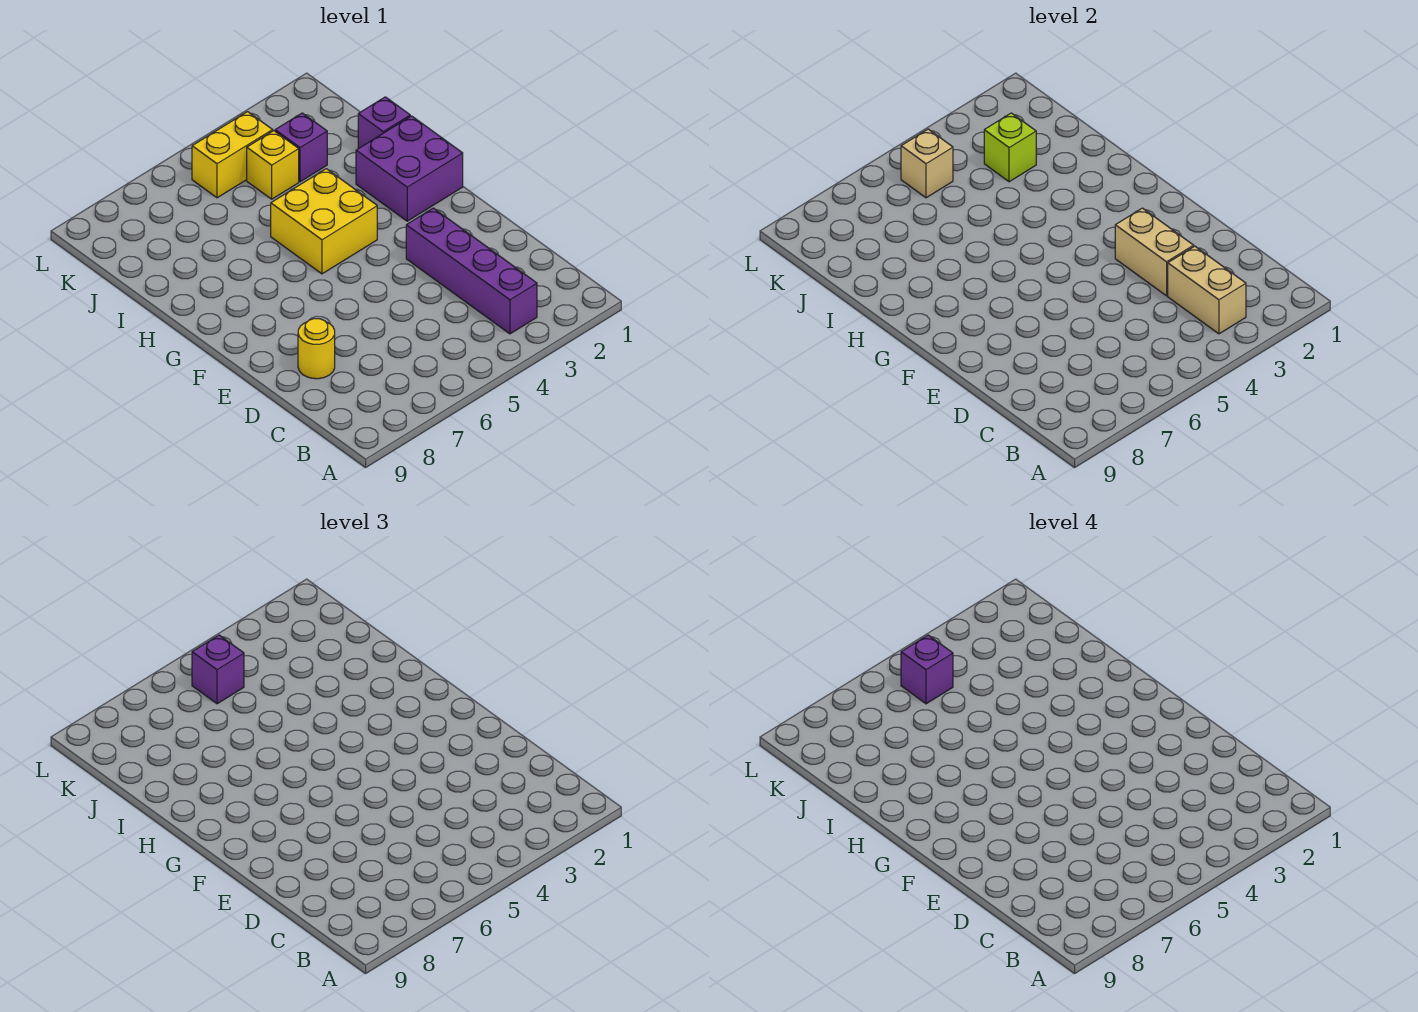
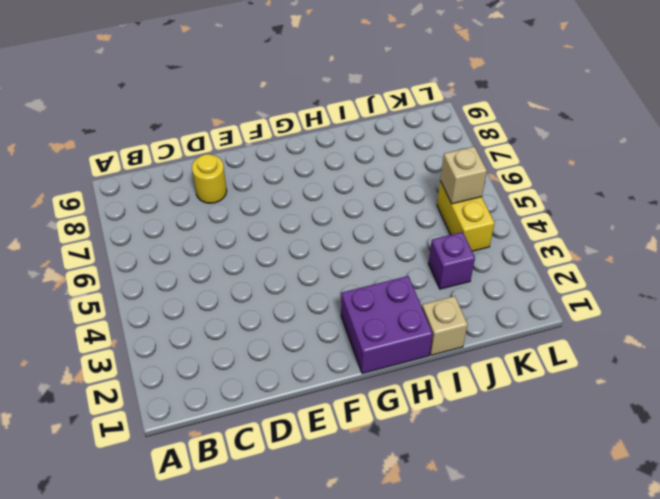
tan 1x1 brick [422,296,468,355] -> purple 1x1 brick [358,97,410,148]
none -> purple 1x4 brick [406,208,537,334]
none -> yellow 2x2 brick [271,169,377,274]
none -> yellow 1x1 brick [247,131,299,199]

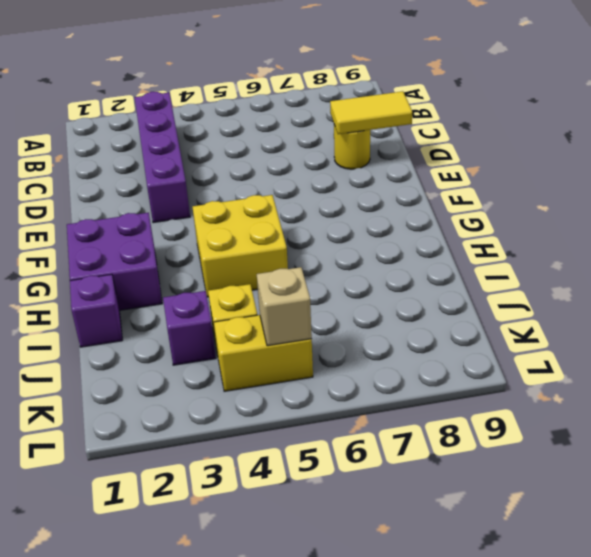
yellow 1x2 tile [330,91,412,134] -> none
none -> tan 1x2 brick [1168,246,1246,334]
none -> tan 1x2 brick [1115,208,1194,296]
none -> lime 1x1 brick [984,113,1036,182]

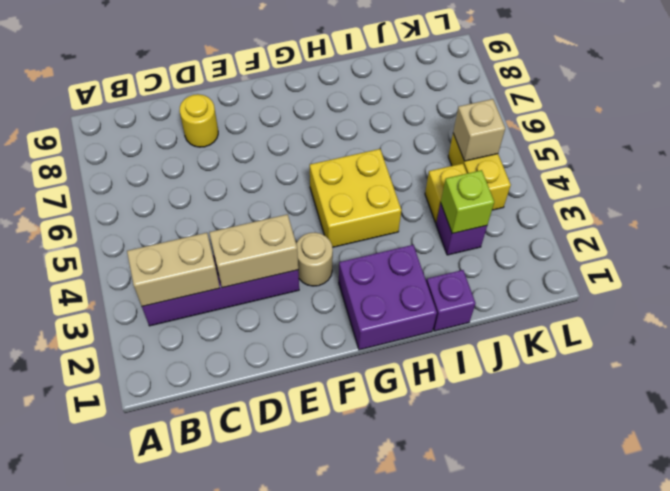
tan 1x1 round brick [296,233,333,286] -> none
none -> purple 1x1 brick [192,635,244,704]
none -> purple 1x1 brick [901,635,953,704]

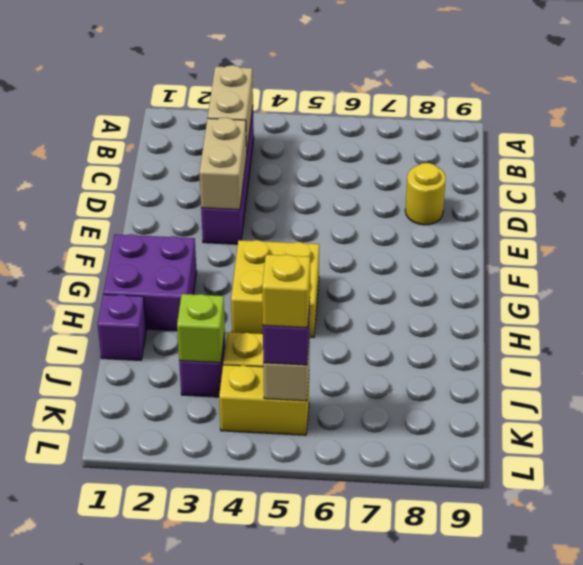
yellow 1x1 brick [262,255,310,328] -> purple 1x1 brick [901,635,953,704]

